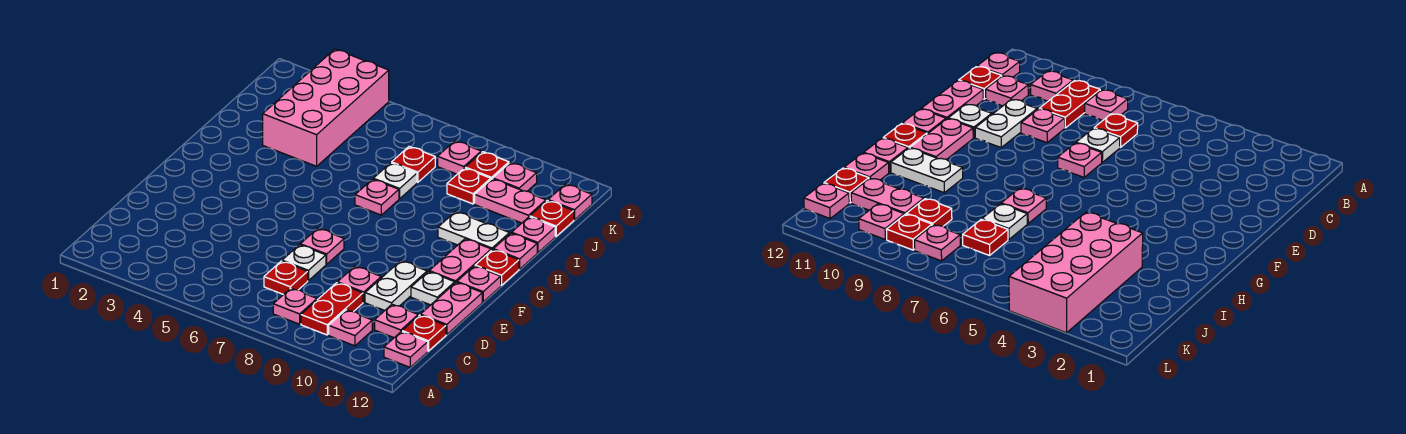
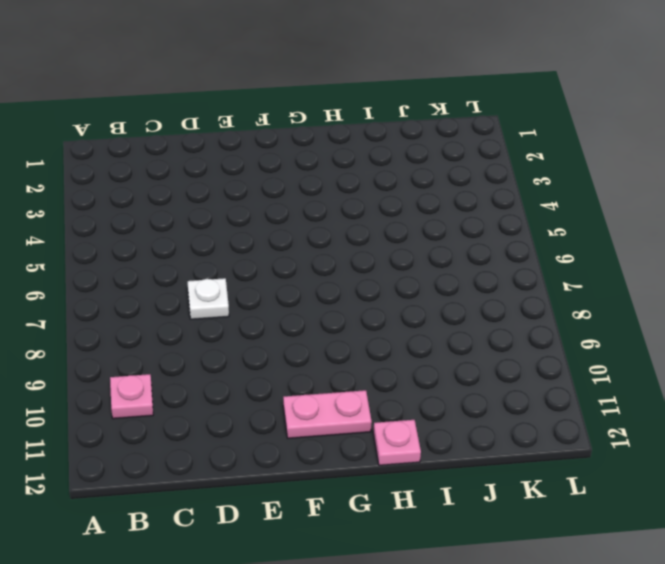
none -> pink 1x1 plate [273,288,317,324]
none -> red 1x2 plate [301,283,363,335]
none -> pink 1x1 plate [384,332,428,367]
none -> red 1x1 plate [264,261,308,295]

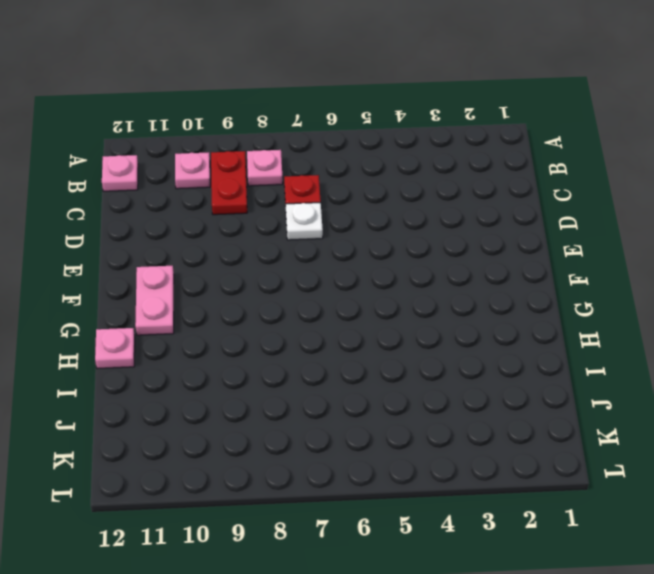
none -> pink 1x1 plate [375,304,418,338]
none -> red 1x1 plate [402,315,446,351]
none -> pink 1x1 plate [337,266,381,302]
none -> white 1x2 plate [365,261,427,311]

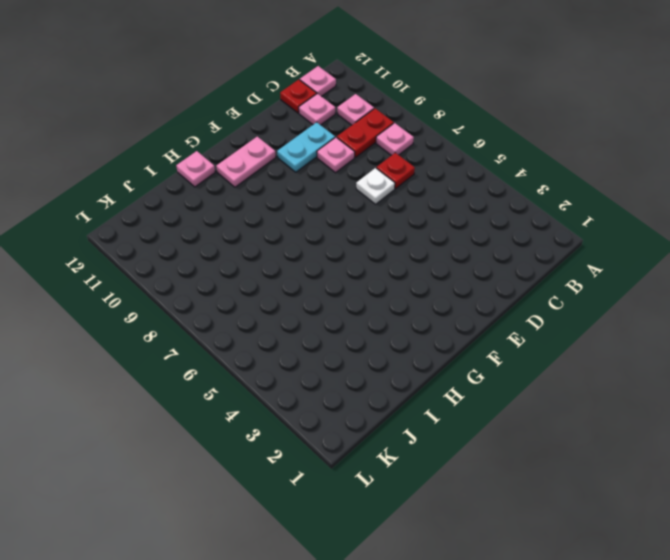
cyan 1x2 plate [277,122,335,172] -> white 1x2 plate [365,261,427,311]
none -> pink 1x2 plate [420,282,482,335]
none -> pink 1x1 plate [300,228,344,264]
none -> white 1x1 plate [411,272,455,305]
none -> pink 1x1 plate [457,266,501,302]

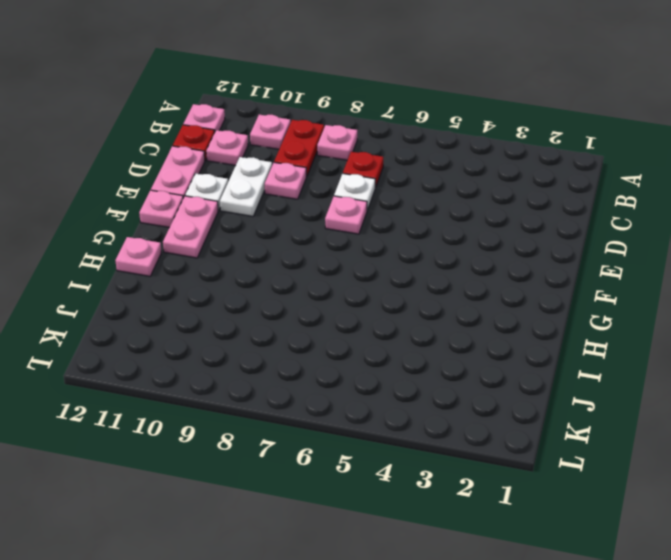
none -> red 1x1 plate [475,250,519,286]
none -> pink 1x1 plate [355,179,399,215]
none -> white 1x2 plate [438,212,510,250]
none -> pink 2x4 brick [263,49,389,166]

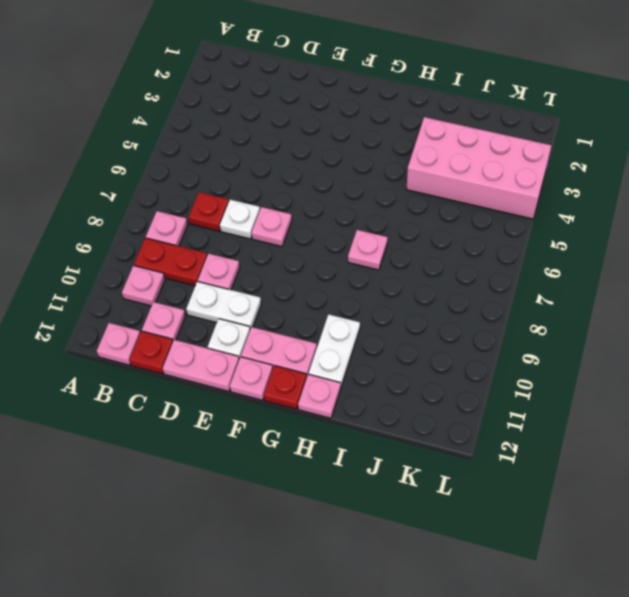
none -> white 1x1 plate [373,163,417,199]
none -> pink 1x1 plate [512,217,555,253]
none -> red 1x1 plate [392,147,435,182]
none -> red 1x1 plate [447,168,491,204]

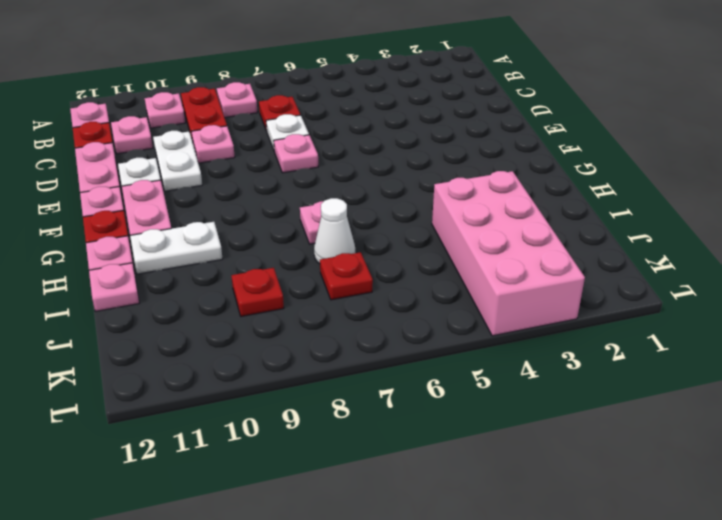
white 1x1 cone [314,198,355,264] -> white 1x1 plate [373,163,417,199]
none -> pink 1x2 plate [475,179,546,223]
none -> red 1x1 plate [530,200,574,236]
none -> pink 1x1 plate [438,141,481,174]
none -> red 1x1 plate [465,152,509,179]

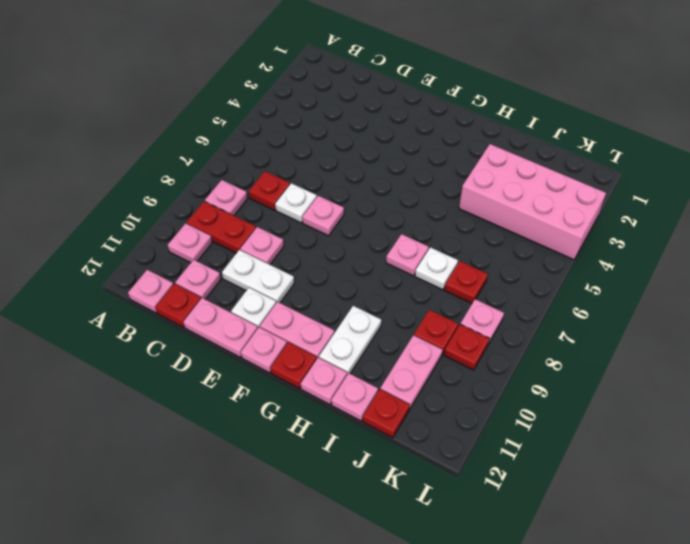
none -> pink 1x1 plate [493,162,537,191]
none -> pink 1x1 plate [548,184,592,220]

